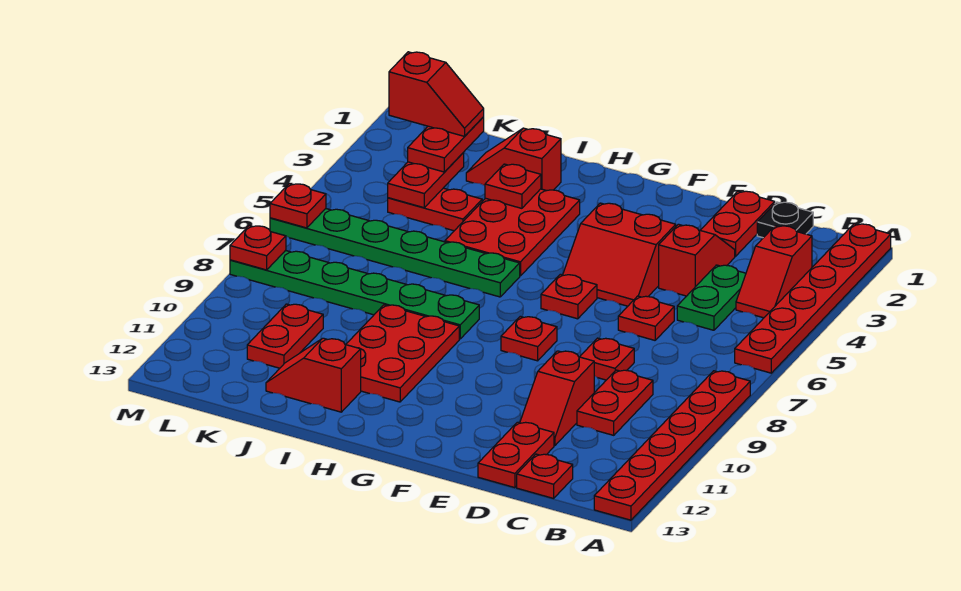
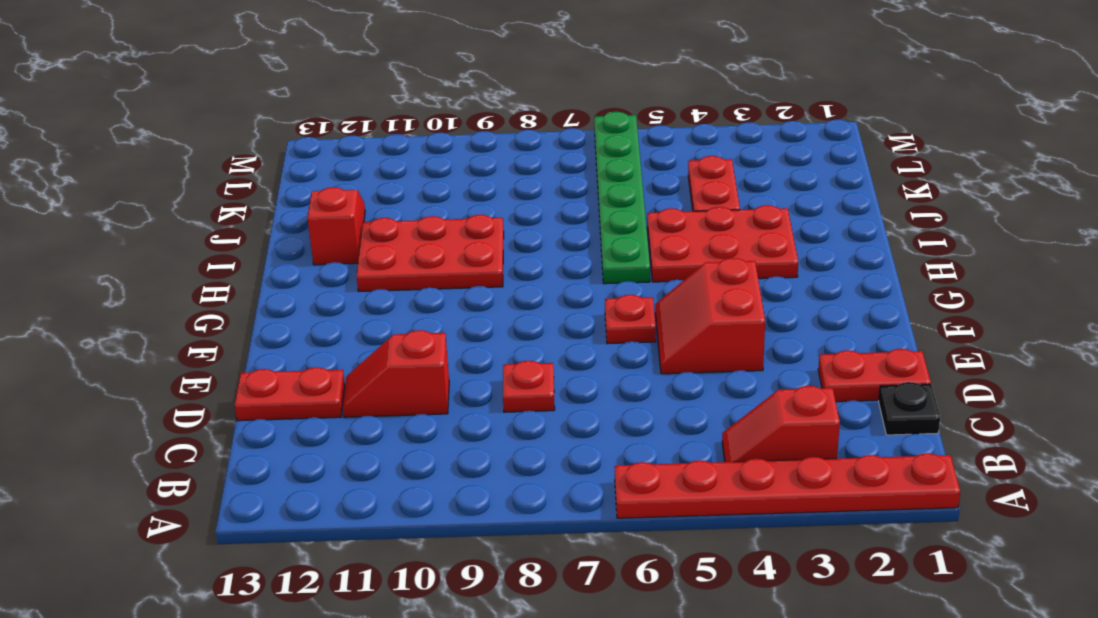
none -> red 1x6 plate [594,371,750,520]
none -> green 1x2 plate [677,265,746,330]
none -> red 1x2 plate [577,370,653,435]
none -> red 1x1 plate [517,454,573,498]

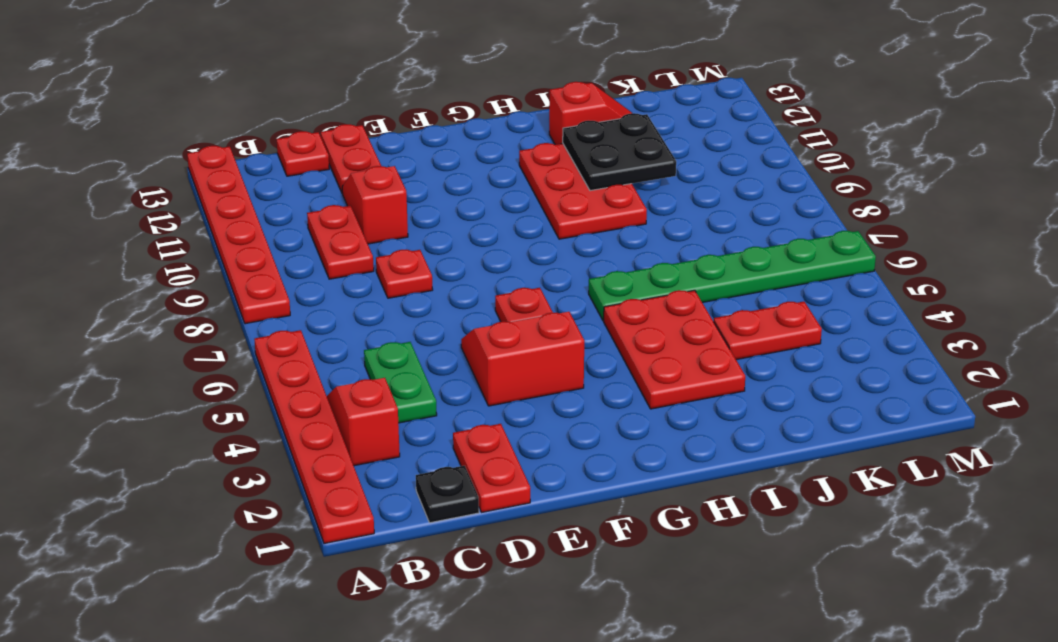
black 2x2 plate [563,113,676,191] -> none
none -> red 1x2 slope [659,224,735,296]
none -> red 1x1 plate [618,296,674,340]
none -> red 1x1 plate [501,316,557,361]
none -> green 1x6 plate [230,250,479,339]

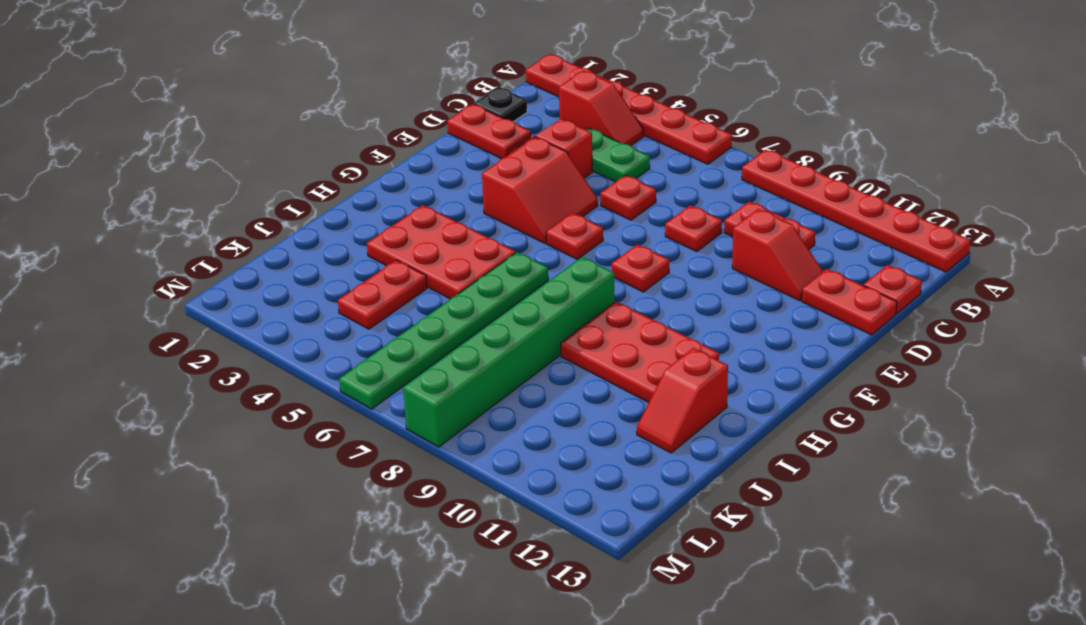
green 1x6 brick [403,257,615,447] -> green 1x6 plate [230,250,479,339]
none -> red 1x2 slope [466,128,561,191]
none -> red 1x2 plate [247,304,323,368]
none -> red 1x1 plate [485,164,541,208]
none -> red 1x2 plate [388,153,464,208]

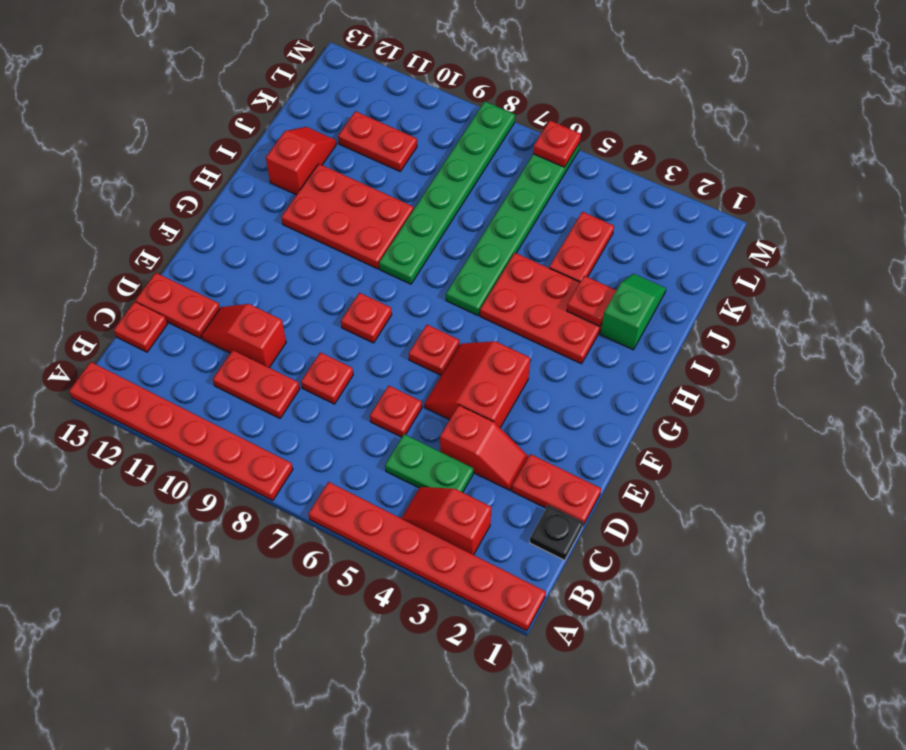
green 1x2 slope [600,274,666,350] -> red 1x2 slope [466,128,561,191]
none -> red 1x2 plate [388,153,464,208]
none -> red 1x1 plate [230,226,286,270]
none -> red 1x2 plate [408,117,484,172]
none -> red 1x2 slope [389,52,484,136]

